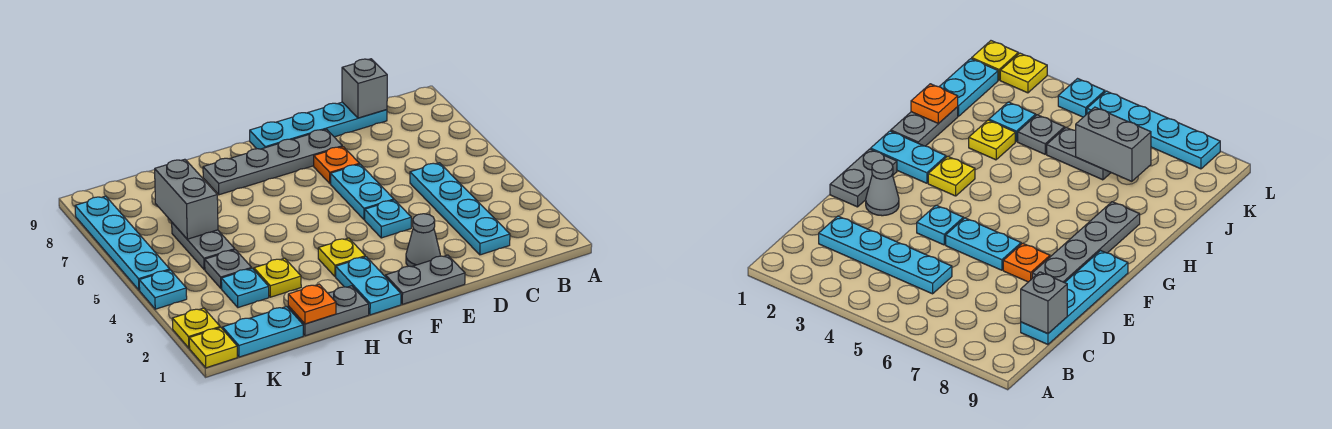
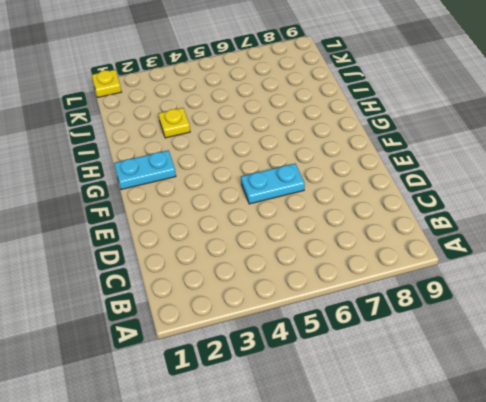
none -> cyan 1x4 plate [410,163,510,255]
none -> cyan 1x4 plate [250,102,387,149]
none -> grey 1x2 plate [386,255,465,304]

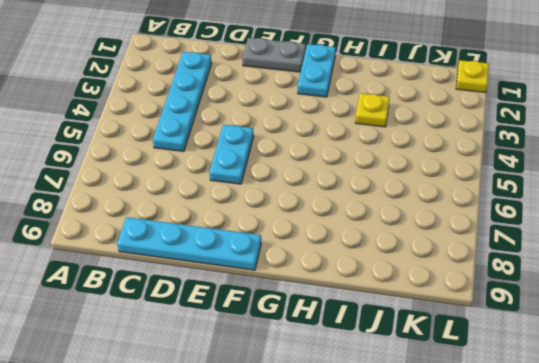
none -> grey 1x1 cone [406,214,440,267]
none -> cyan 1x1 plate [365,200,411,238]
none -> orange 1x1 plate [314,147,359,184]

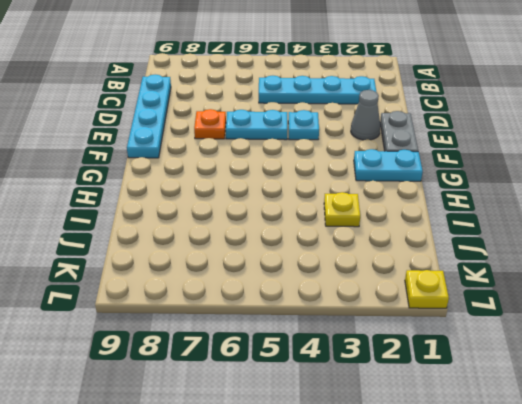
none -> grey 1x4 plate [203,129,342,195]
none -> yellow 1x1 plate [318,238,365,277]
none -> grey 1x2 plate [288,286,369,336]

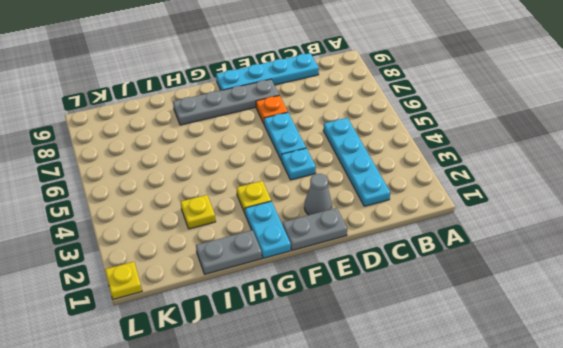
none -> cyan 1x2 plate [223,307,303,357]
none -> cyan 1x1 plate [221,268,269,308]
none -> grey 1x1 plate [205,250,252,288]

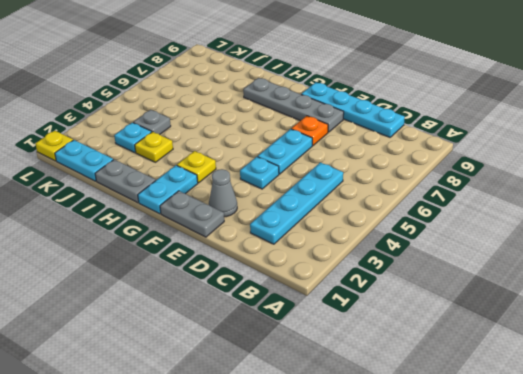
none -> grey 1x2 plate [172,223,235,270]
none -> yellow 1x1 plate [172,308,220,348]
none -> cyan 1x1 plate [139,270,187,309]

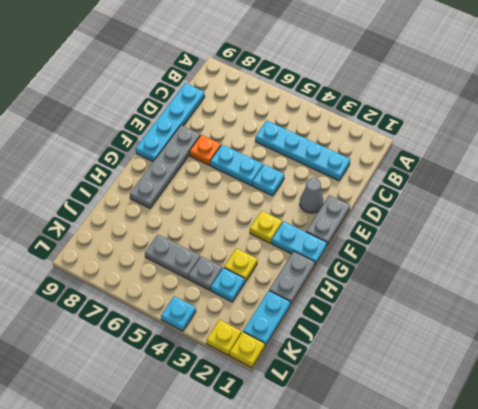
none -> cyan 1x4 plate [75,196,170,290]
none -> grey 1x1 brick [342,59,387,118]
none -> orange 1x1 plate [288,284,336,324]

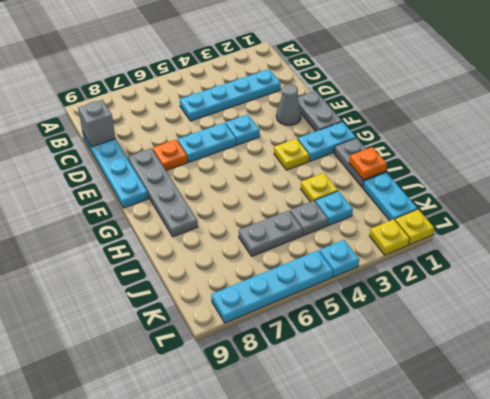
none -> grey 1x2 brick [155,159,218,239]

